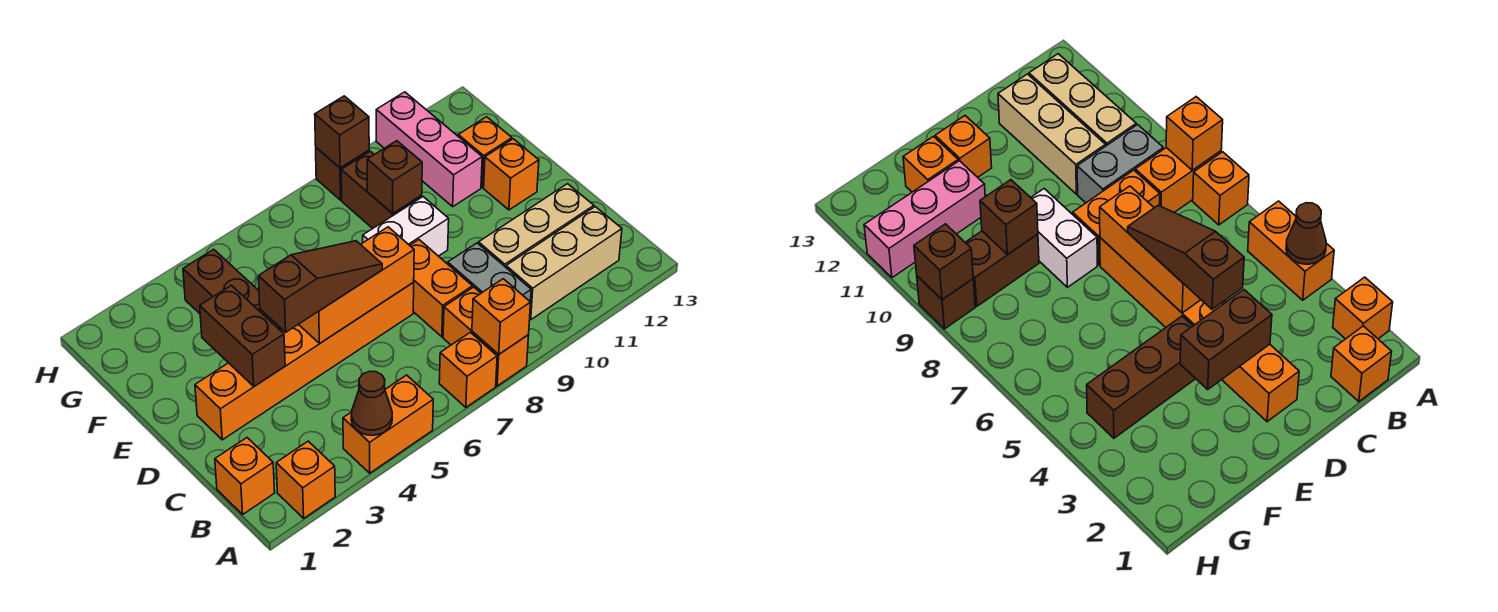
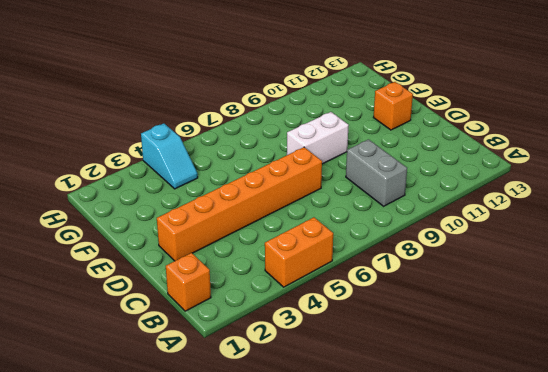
cyan 1x2 slope [141,123,198,189] -> brown 1x3 brick [183,249,281,330]
none -> orange 1x1 brick [276,441,335,518]
none -> orange 1x1 brick [439,332,497,407]
none -> orange 1x2 brick [443,287,529,386]

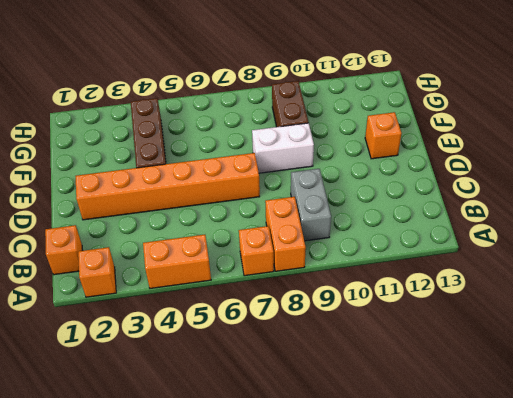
none -> tan 1x3 brick [506,207,622,320]
none -> orange 1x2 brick [410,240,472,337]
none -> tan 1x3 brick [479,184,594,267]

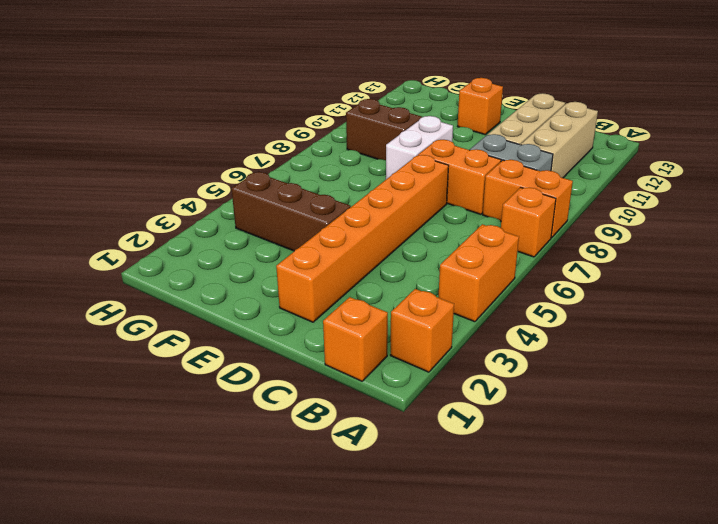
none -> pink 1x3 brick [376,92,482,206]
none -> orange 1x1 brick [458,117,512,187]
none -> brown 1x1 brick [316,148,369,200]

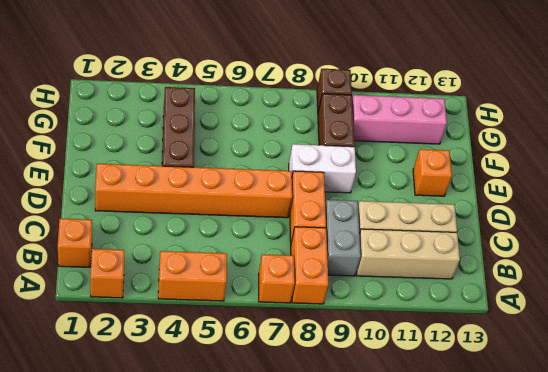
pink 1x3 brick [352,95,447,144] -> pink 1x3 brick turned to [376,92,482,206]
none -> orange 1x1 brick [458,117,512,187]
none -> brown 1x1 cone [351,371,392,435]
none -> orange 1x1 brick [472,279,531,354]

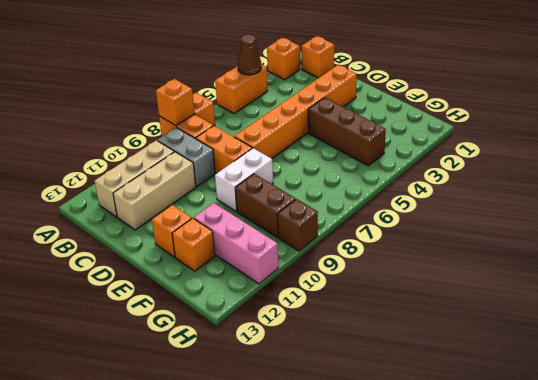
none -> brown 1x2 brick [200,285,285,386]
none -> orange 1x3 brick [299,227,414,343]
none -> brown 1x1 brick [367,141,422,214]

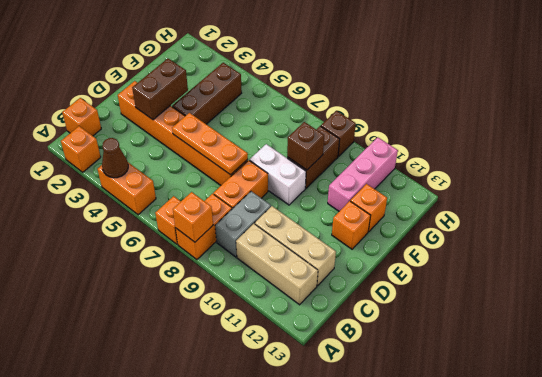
orange 1x3 plate [172,113,248,175] -> orange 1x3 brick [299,227,414,343]
none -> brown 1x1 brick [315,96,369,168]
none -> brown 1x3 slope [258,241,382,332]

